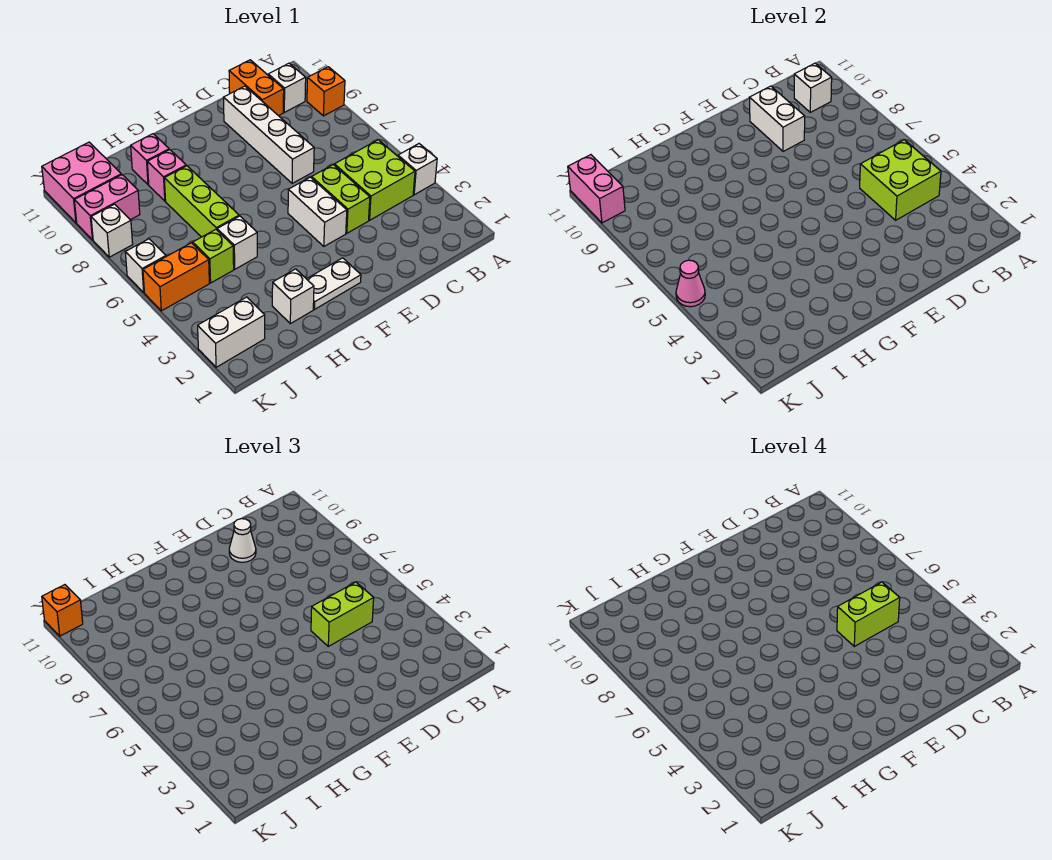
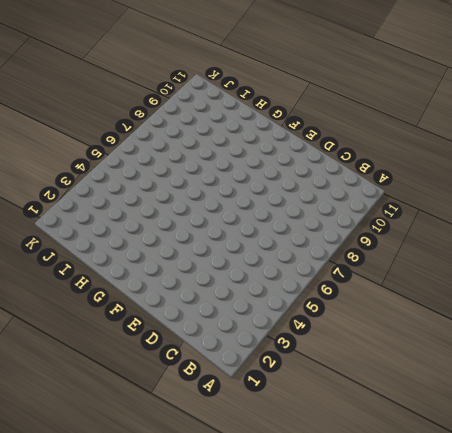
none -> white 1x1 brick [398,144,437,195]
none -> orange 1x1 brick [307,67,345,116]
none -> lime 2x2 brick [334,140,415,220]
none -> white 1x1 brick [268,63,306,112]

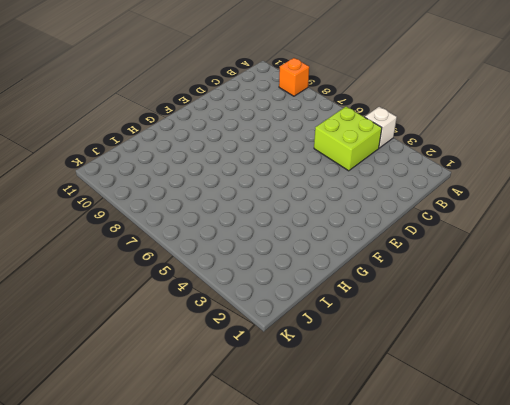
none -> white 1x1 brick [268,63,306,112]
none -> orange 1x2 brick [229,60,284,116]
none -> lime 1x2 brick [312,165,370,233]
none -> white 1x4 brick [223,86,314,183]

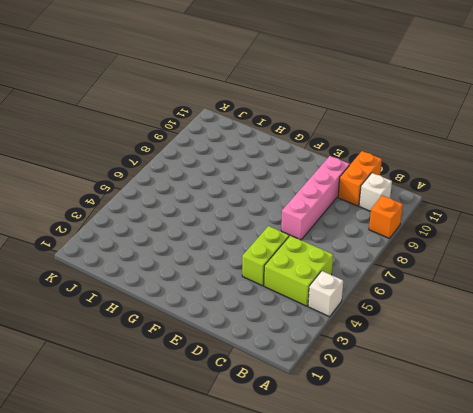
pink 1x4 brick [281,156,350,240] -> white 1x4 brick [223,86,314,183]
none -> white 1x2 brick [288,177,347,246]
none -> white 1x2 plate [307,258,361,309]
none -> white 1x1 brick [272,269,314,324]
none -> white 1x1 brick [217,216,257,269]

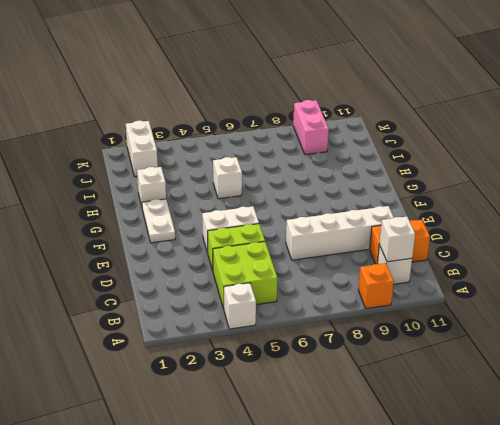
none -> lime 1x3 brick [164,166,239,237]
none -> pink 1x1 brick [147,150,186,201]
none -> pink 1x1 brick [131,134,169,185]
none -> lime 1x1 brick [193,229,234,283]

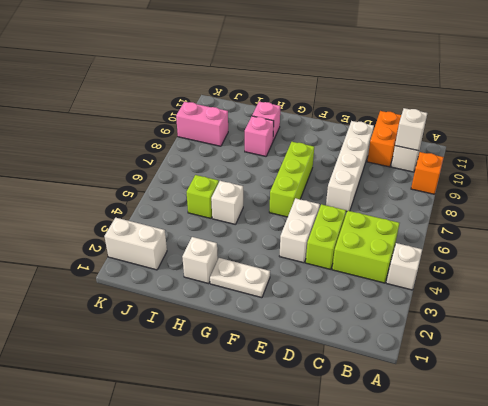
lime 1x3 brick [269,142,314,217] -> lime 1x3 brick moved to [164,166,239,237]
none -> orange 1x2 brick [143,243,209,311]
none -> pink 2x2 brick [42,142,121,223]
none -> white 1x1 brick [125,239,166,292]
none -> white 1x1 brick [91,204,133,257]

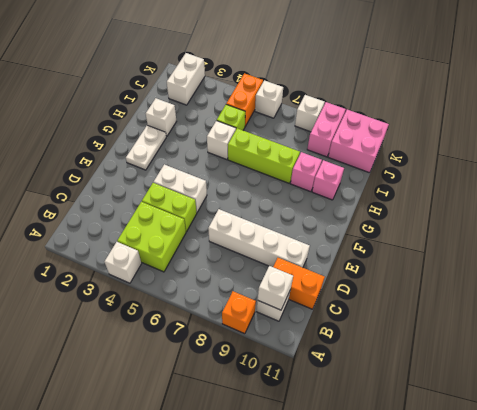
none -> lime 2x2 brick [860,140,941,220]
none -> white 1x2 brick [749,86,805,152]
none -> pink 1x1 cone [676,260,705,307]
none -> pink 1x2 brick [568,155,625,223]

